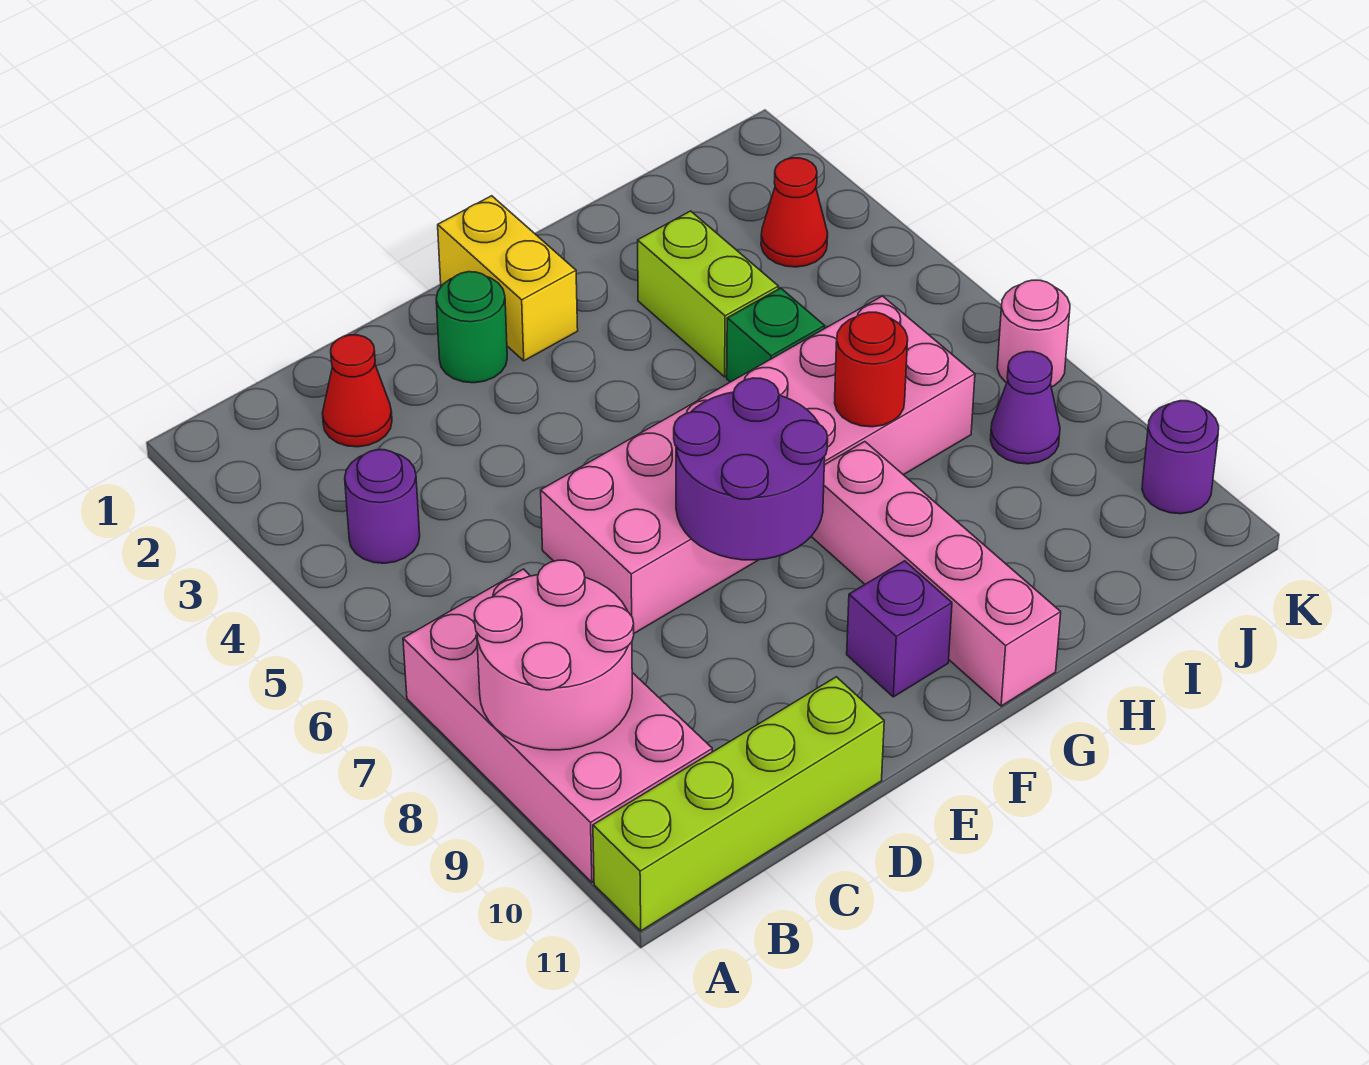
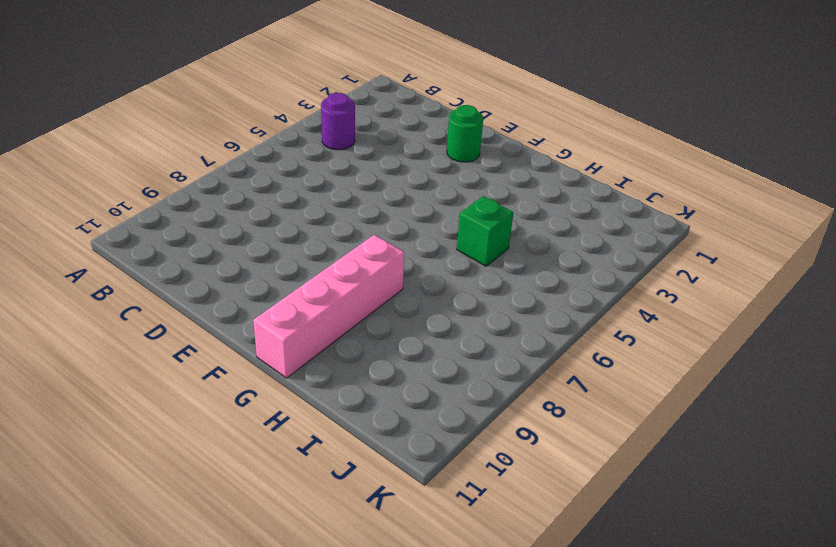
none -> pink 2x4 brick [403,569,712,882]
none -> lime 1x4 brick [593,677,884,931]
none -> red 1x1 cone [322,335,392,447]

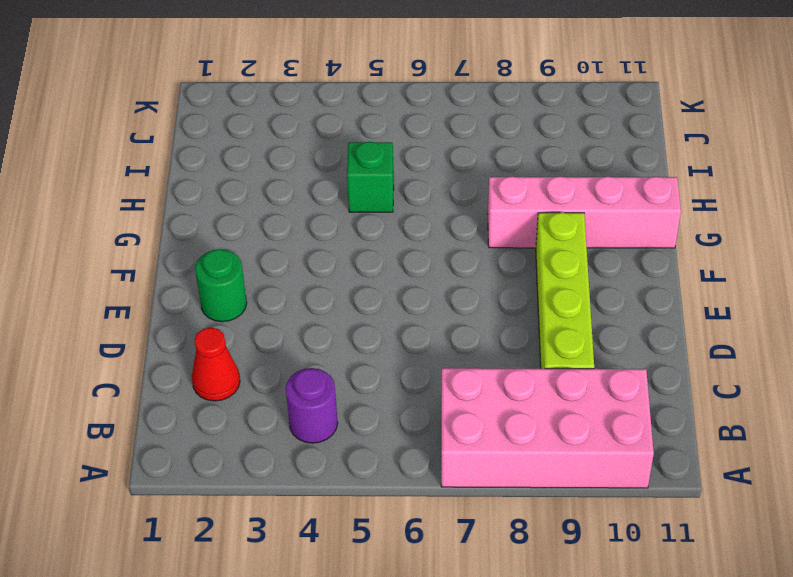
lime 1x4 brick [536,212,594,369] -> lime 1x4 brick moved to [593,677,884,931]
none -> pink 2x6 brick [541,296,975,633]
none -> yellow 1x2 brick [438,196,578,361]
none -> purple 1x1 brick [847,561,952,697]

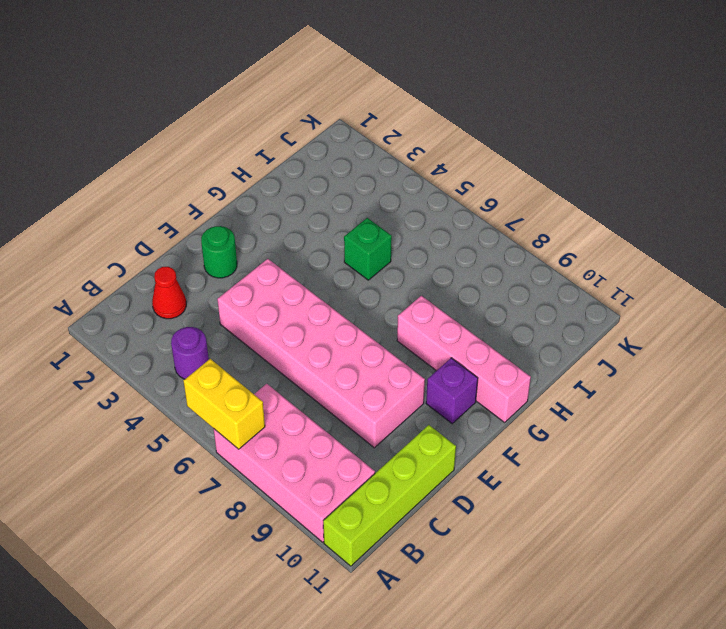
yellow 1x2 brick [183,359,265,449] -> yellow 1x2 brick moved to [438,196,578,361]
pink 2x6 brick [217,259,425,448] -> pink 2x6 brick turned to [541,296,975,633]
none -> lime 1x2 brick [638,211,779,377]
none -> red 1x1 cone [761,158,828,267]
none -> purple 1x1 cone [990,352,1060,464]

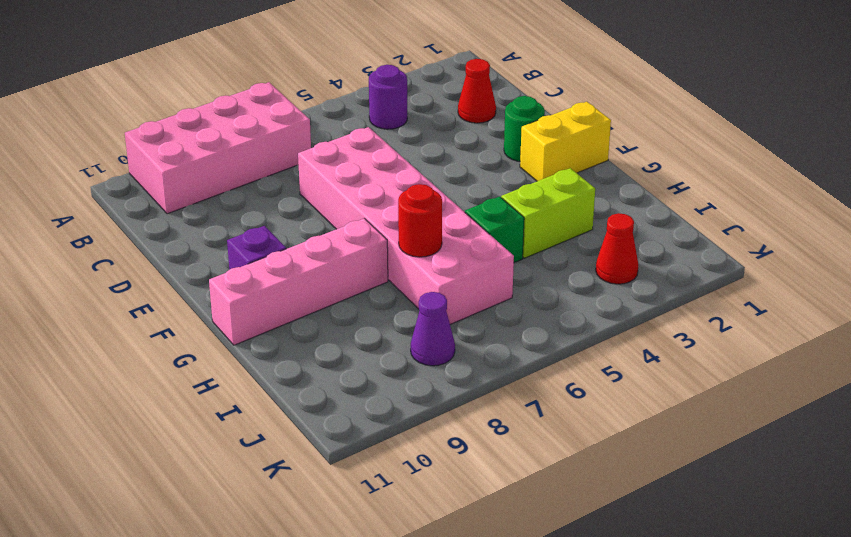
none -> lime 1x4 brick [593,677,884,931]
none -> pink 1x1 round brick [997,280,1070,387]
none -> purple 1x1 round brick [1142,401,1219,514]

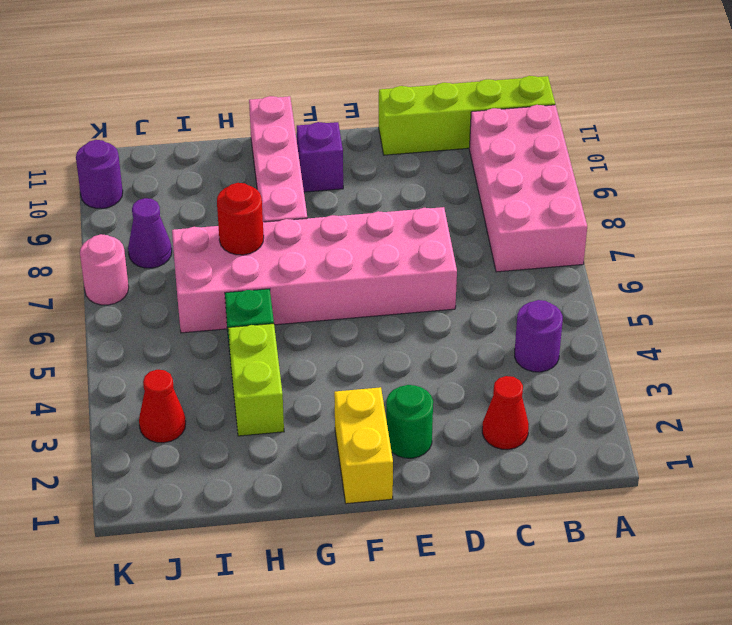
none -> pink 2x2 round brick [474,560,634,750]
none -> purple 2x2 round brick [674,378,828,560]

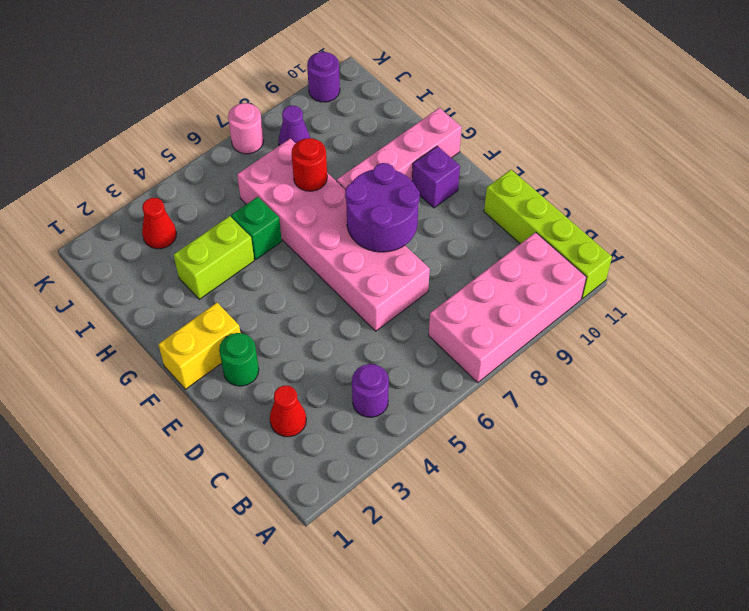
none -> pink 2x2 round brick [474,560,634,750]

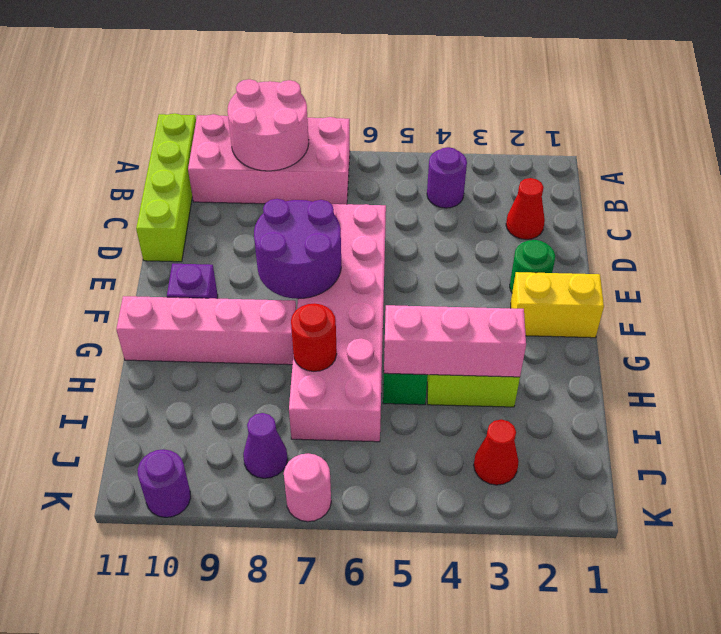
pink 1x3 brick [384,305,526,377] -> none

